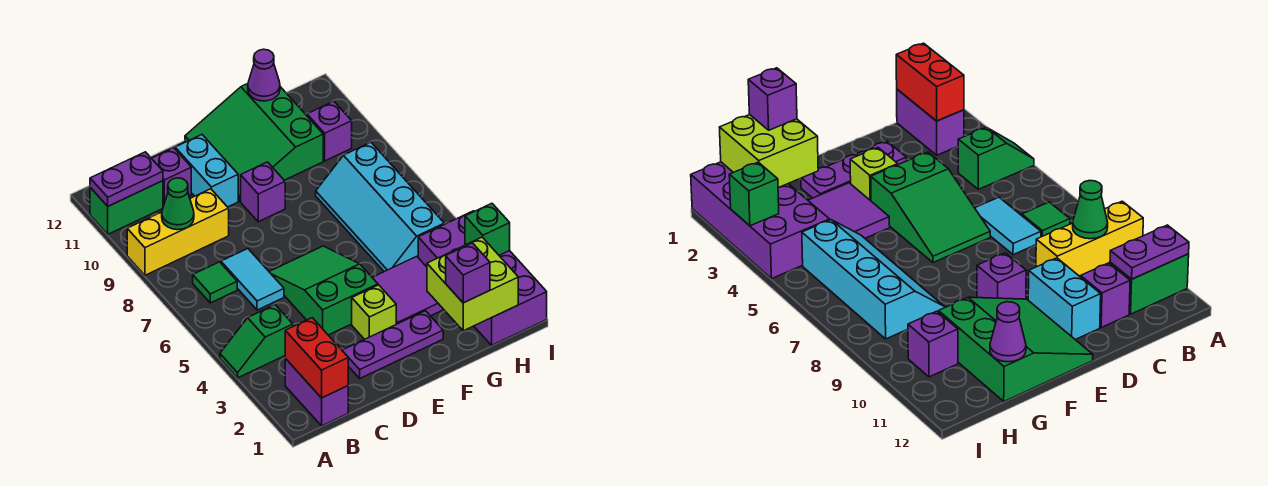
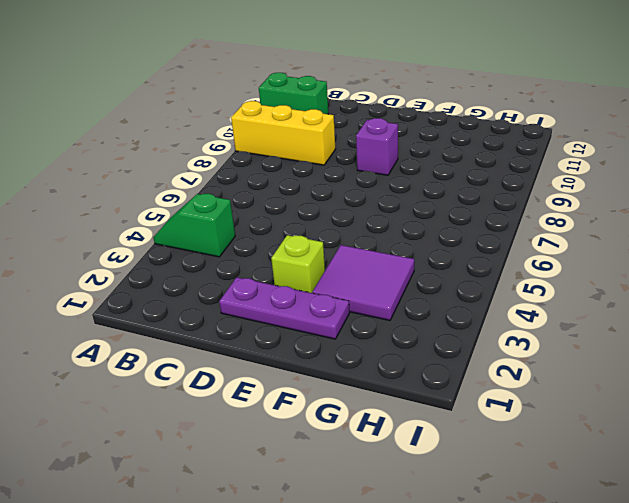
none -> purple 1x2 brick [285,359,348,426]
none -> green 1x1 tile [193,262,237,303]
none -> cyan 1x2 tile [221,249,284,310]

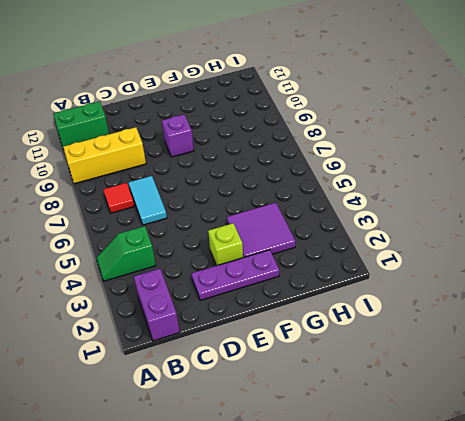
red 1x1 tile [103,183,134,213] -> green 1x1 tile [193,262,237,303]
none -> purple 1x1 brick [152,148,191,207]
none -> green 2x3 slope [269,246,378,335]
none -> cyan 1x2 brick [175,135,238,207]

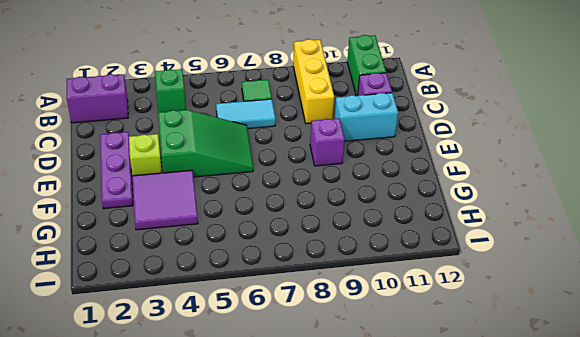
none -> green 3x3 slope [185,84,323,201]
none -> cyan 2x4 slope [316,142,444,272]
none -> purple 2x4 brick [418,211,547,345]

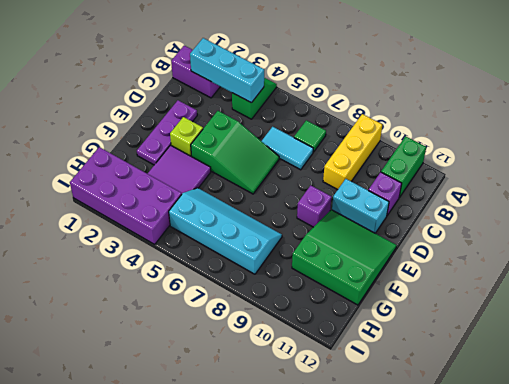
cyan 1x3 brick [190,38,264,103] -> red 1x2 brick [285,318,348,398]
none -> purple 1x1 brick [307,101,352,161]
none -> purple 1x2 plate [90,152,163,206]
none -> green 1x1 cone [162,178,194,230]

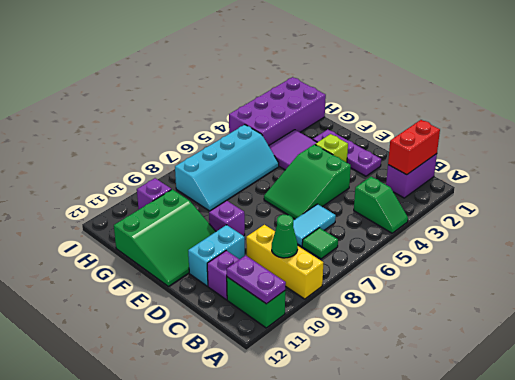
none -> lime 2x2 brick [427,237,518,331]
none -> purple 1x1 cone [248,49,280,101]
none -> green 1x1 brick [465,203,510,255]

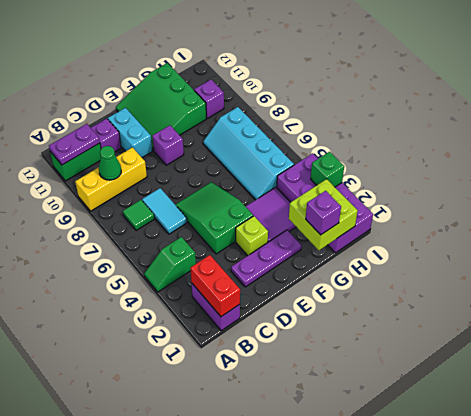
none -> purple 1x1 cone [248,49,280,101]

